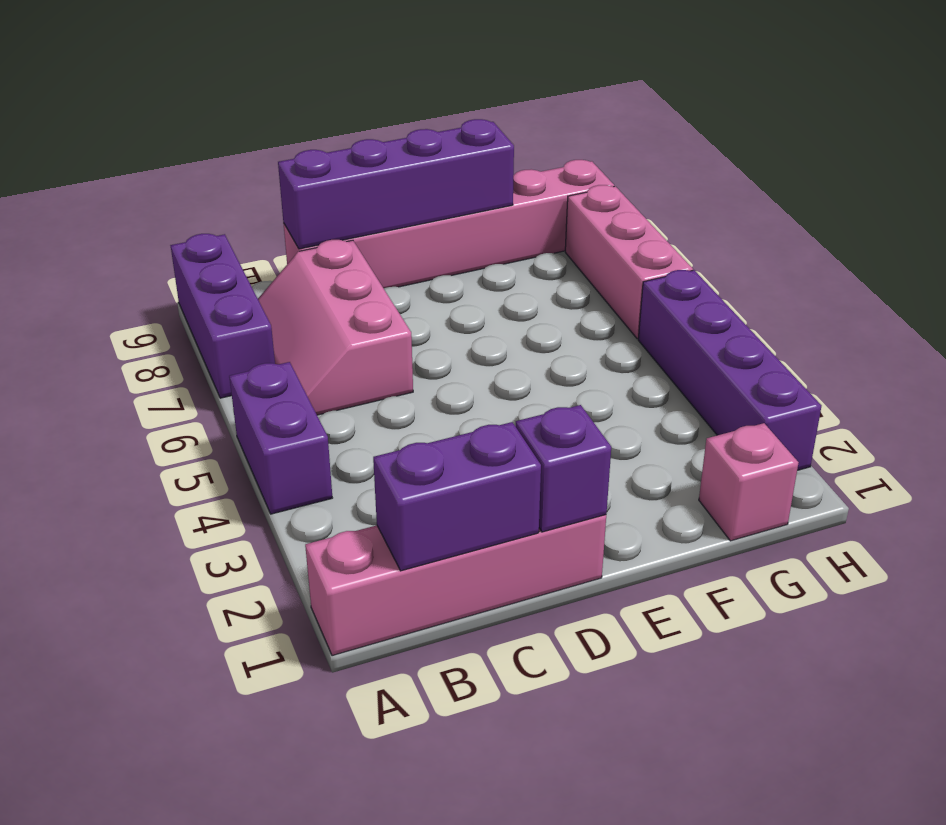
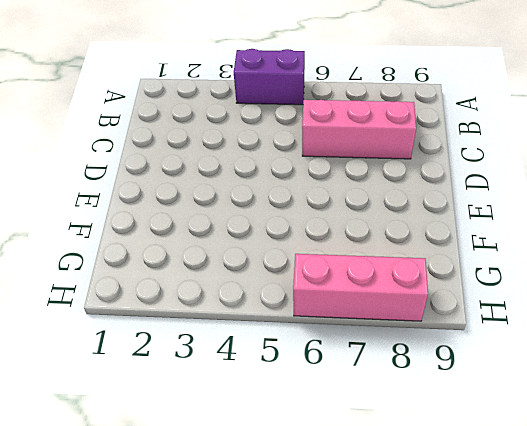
none -> pink 1x4 brick [305,515,606,656]
none -> purple 1x3 brick [170,234,275,398]

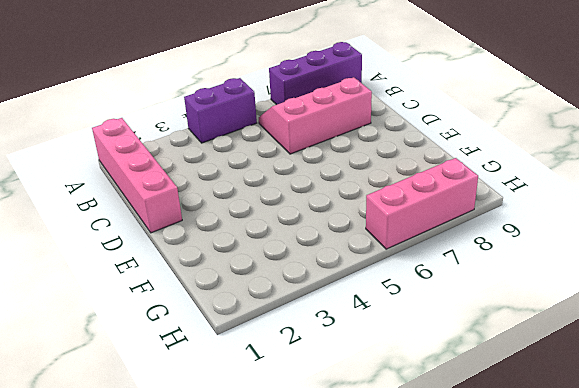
none -> pink 1x6 brick [283,160,614,288]
none -> pink 1x1 brick [699,423,799,541]

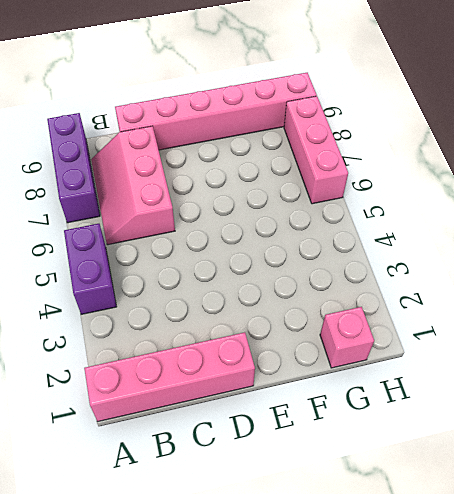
none -> purple 1x4 brick [638,270,821,470]
none -> purple 1x2 brick [373,422,541,571]

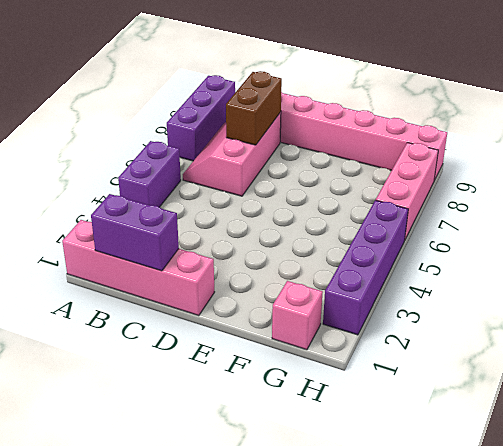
brown 1x2 brick [226,71,282,145] -> none
none -> purple 1x4 brick [278,119,514,249]
none -> purple 1x1 brick [516,405,611,532]

